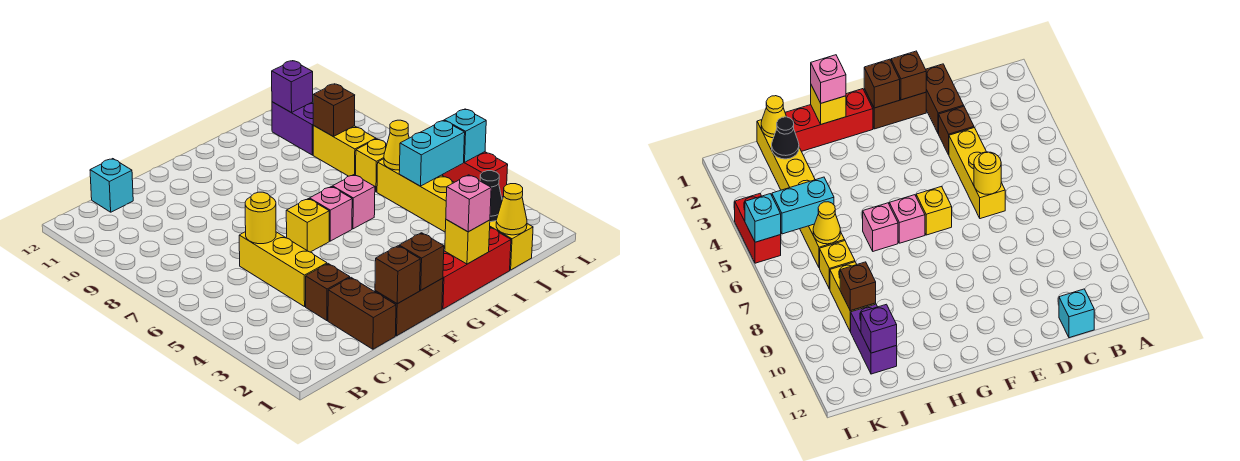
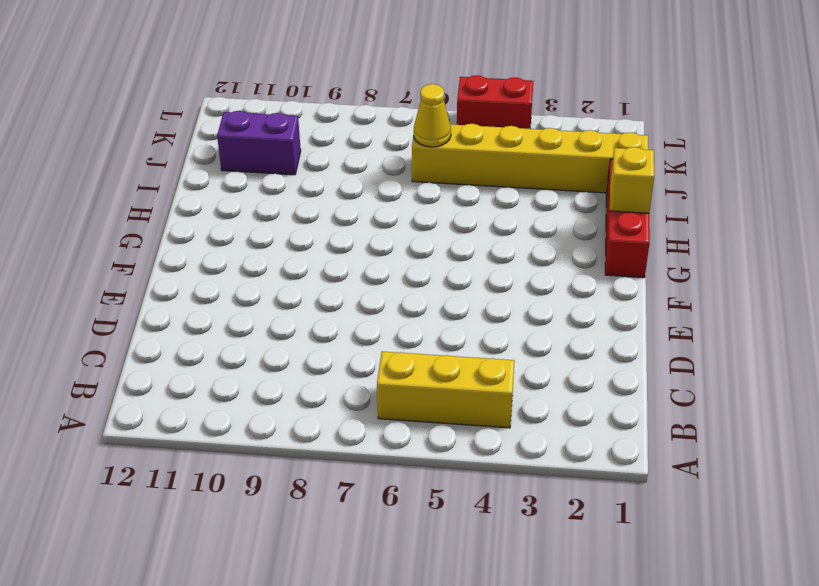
yellow 1x3 brick [377,351,515,428] -> yellow 1x3 brick moved to [239,232,327,307]
none -> cyan 1x1 brick [90,159,133,212]
none -> brown 1x2 brick [328,278,396,349]
none -> brown 1x1 brick [306,264,350,321]

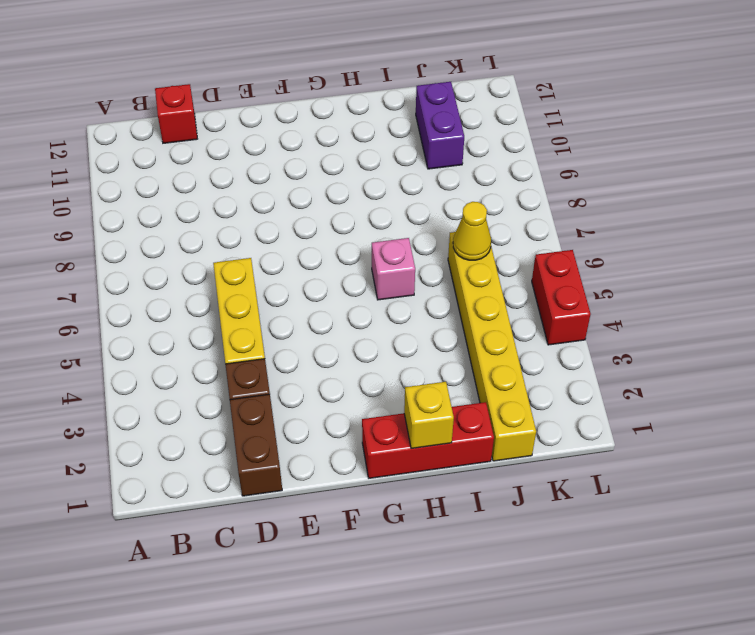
red 1x1 brick [155,84,197,143] -> cyan 1x1 brick [90,159,133,212]
none -> brown 1x2 brick [375,278,443,336]
none -> yellow 1x1 brick [286,199,329,252]
none -> pink 1x1 brick [310,187,352,241]

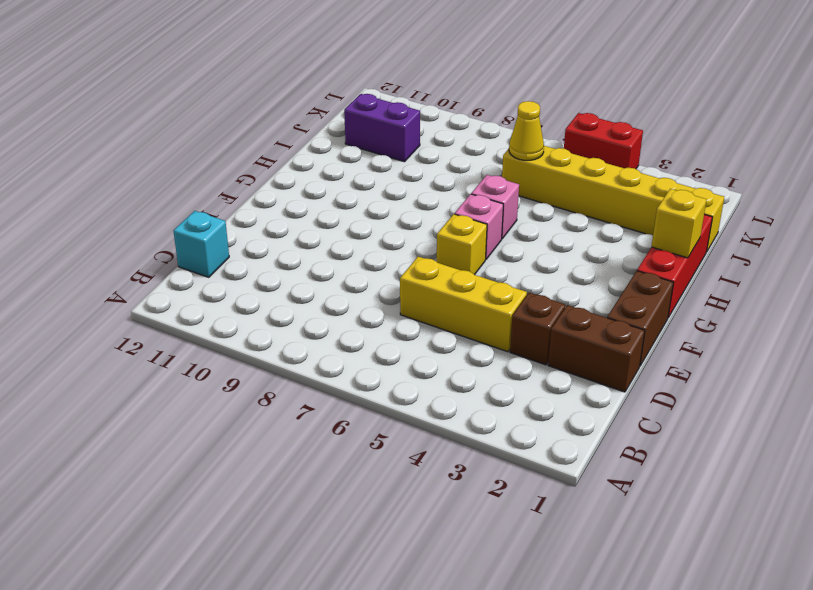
none -> yellow 1x1 brick [356,139,387,192]
none -> yellow 1x2 brick [313,126,376,176]
none -> yellow 1x1 round brick [245,192,276,244]

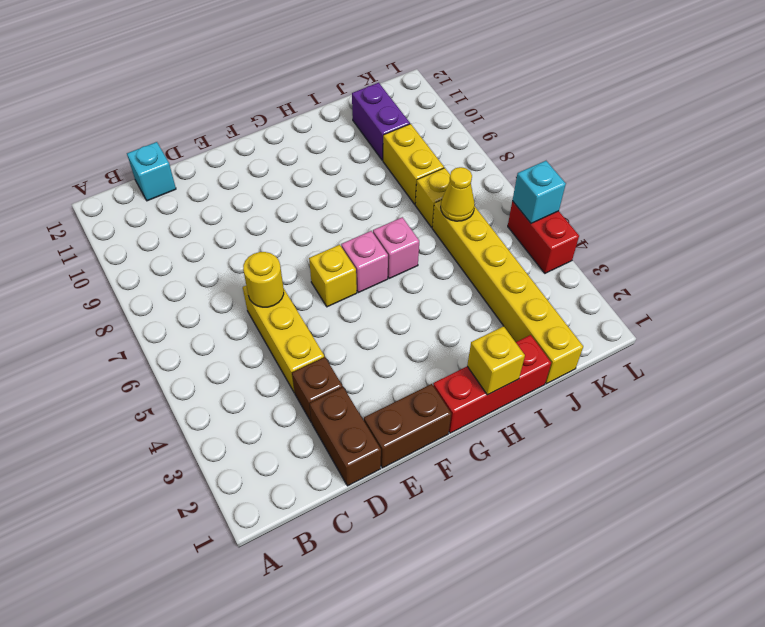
none -> brown 1x1 brick [375,246,420,304]
none -> brown 1x1 brick [399,233,444,290]
none -> yellow 1x1 cone [496,184,527,235]

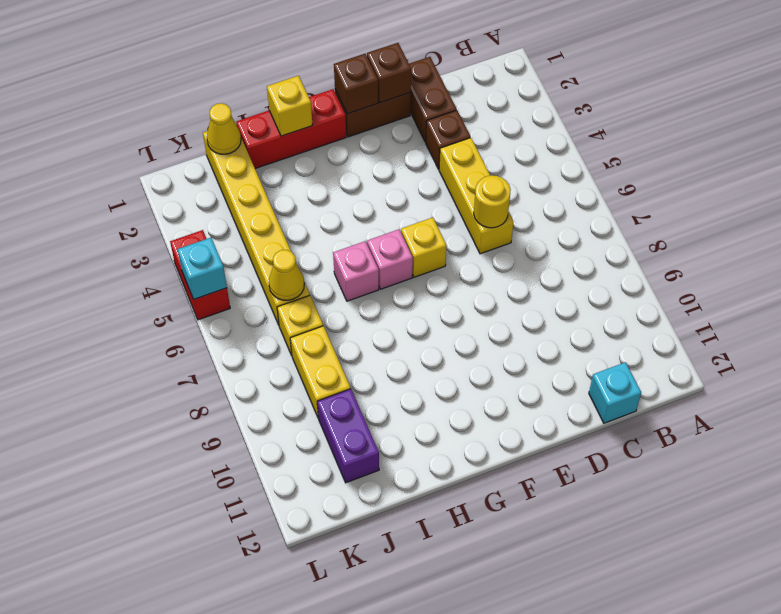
none -> black 1x1 cone [480,171,502,222]
none -> cyan 1x2 brick [399,120,465,186]
none -> brown 1x1 brick [313,84,355,136]

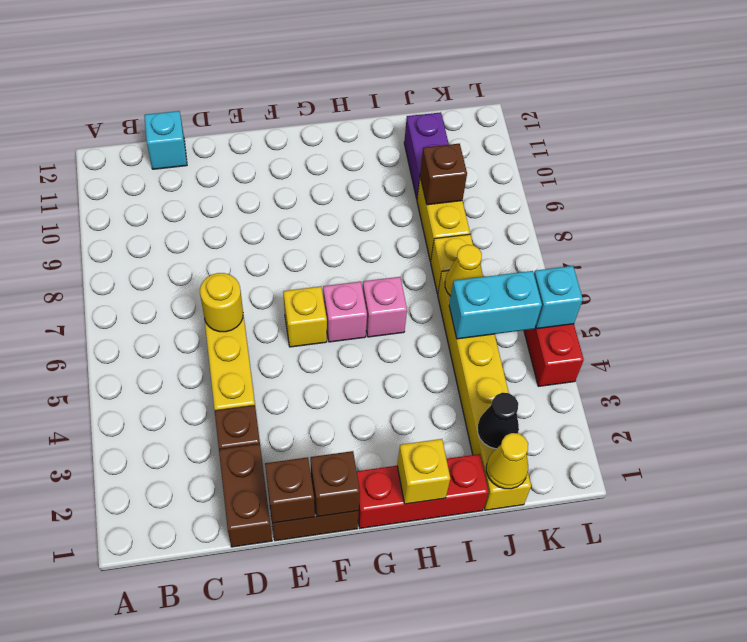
none -> purple 1x1 brick [272,61,313,113]
none -> pink 1x1 brick [446,175,491,232]

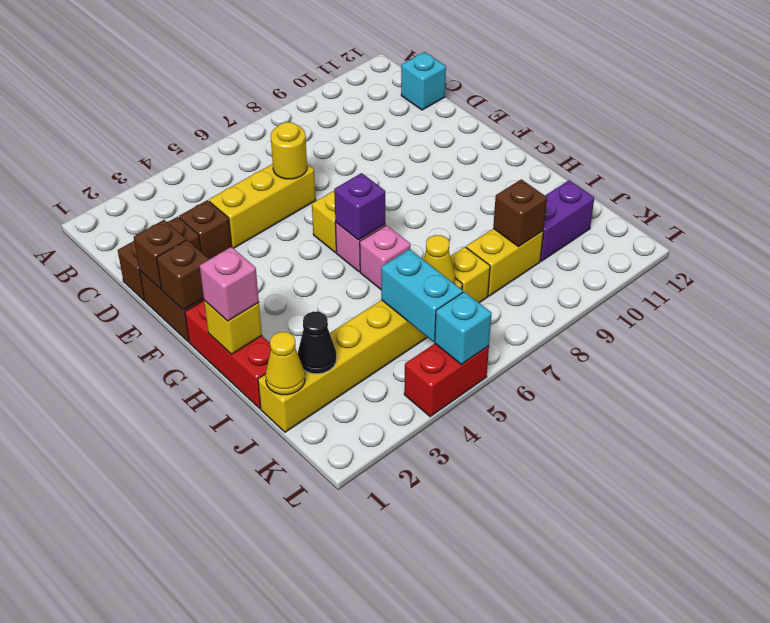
purple 1x1 brick [334,173,385,240] -> purple 1x1 brick moved to [272,61,313,113]

